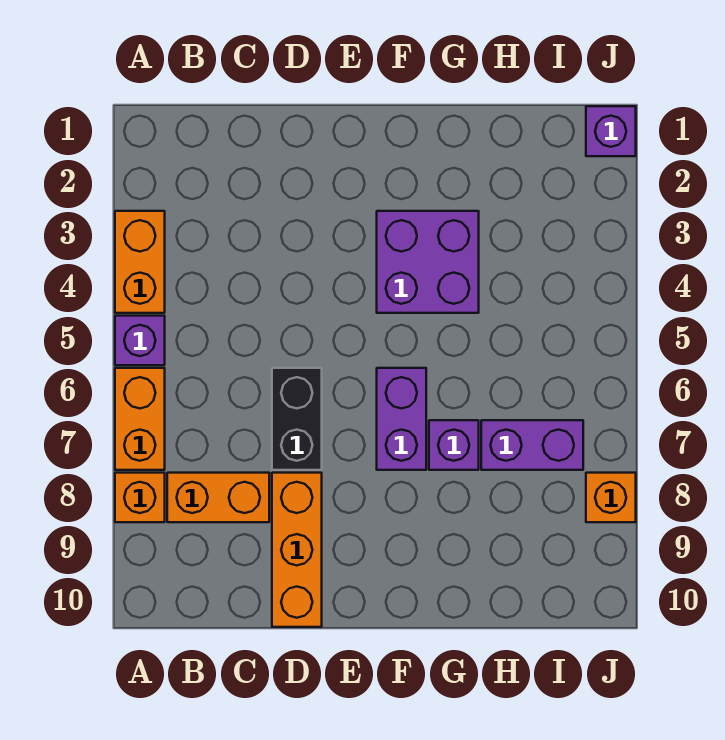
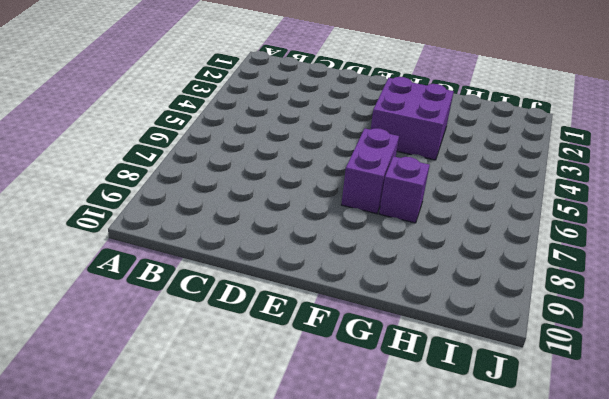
none -> orange 1x2 brick [115,211,165,313]
none -> purple 1x1 brick [115,316,165,365]
none -> orange 1x2 brick [115,368,165,470]

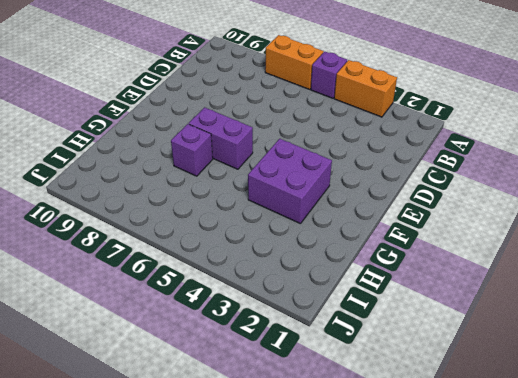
none -> orange 1x1 brick [115,473,165,522]
none -> orange 1x2 brick [167,473,269,522]
none -> black 1x2 brick [272,368,322,470]

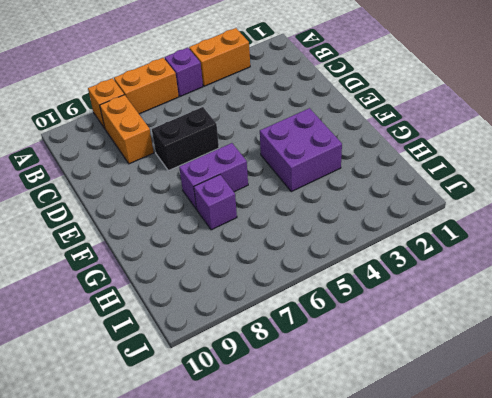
none -> orange 1x3 brick [272,473,322,627]
none -> purple 1x2 brick [481,420,583,470]
none -> purple 1x1 brick [586,106,636,156]

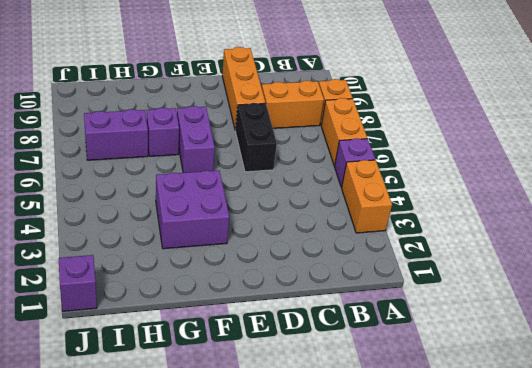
none -> orange 1x1 brick [586,473,636,522]

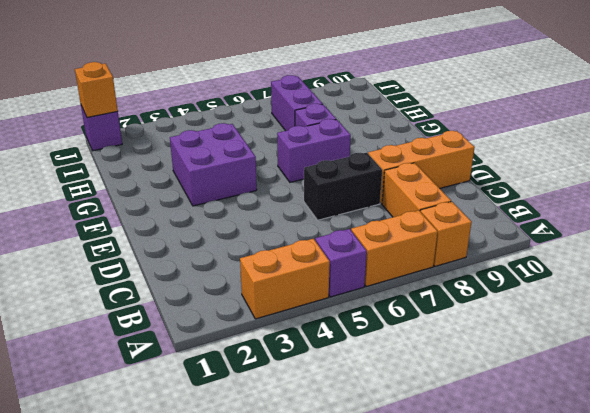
orange 1x1 brick [75,62,118,118] -> orange 1x1 brick moved to [586,473,636,522]

